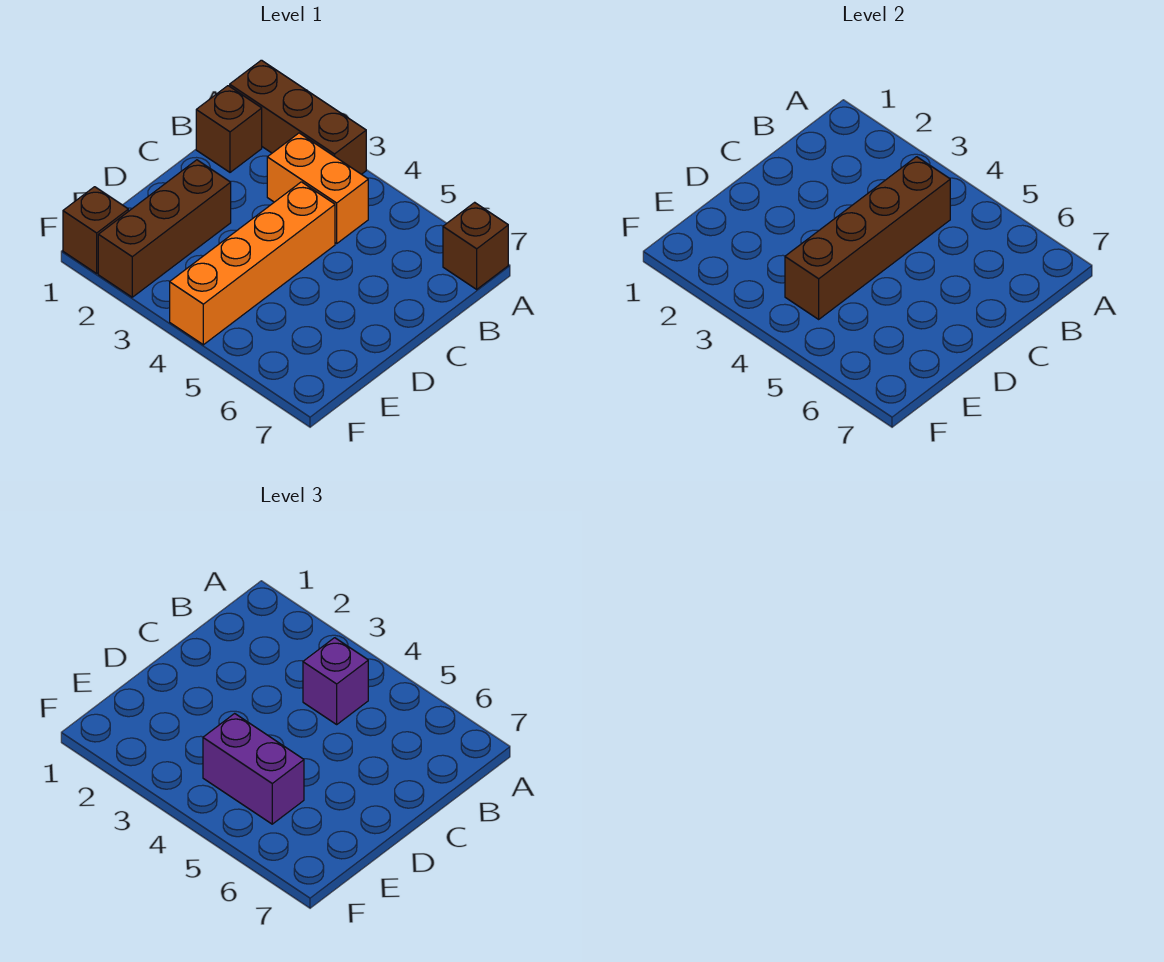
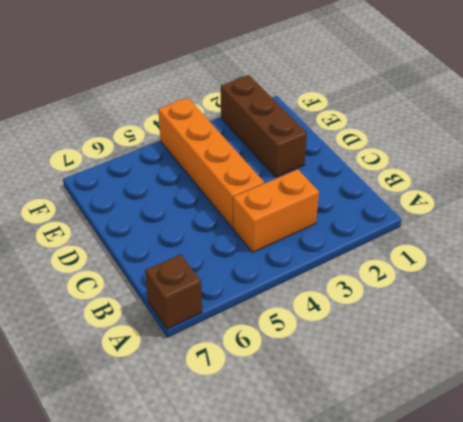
none -> brown 1x3 brick [230,60,366,174]
none -> brown 1x1 brick [196,86,262,172]

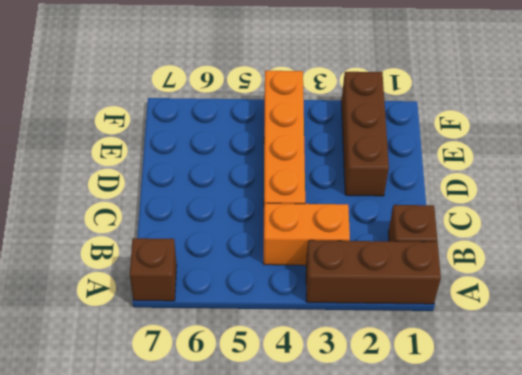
none -> brown 1x1 brick [63,187,128,273]
none -> brown 1x4 brick [785,157,950,319]

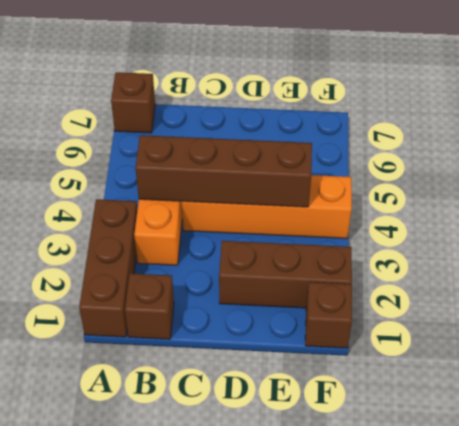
none -> purple 1x1 brick [303,638,368,724]
none -> purple 1x2 brick [203,713,304,824]

